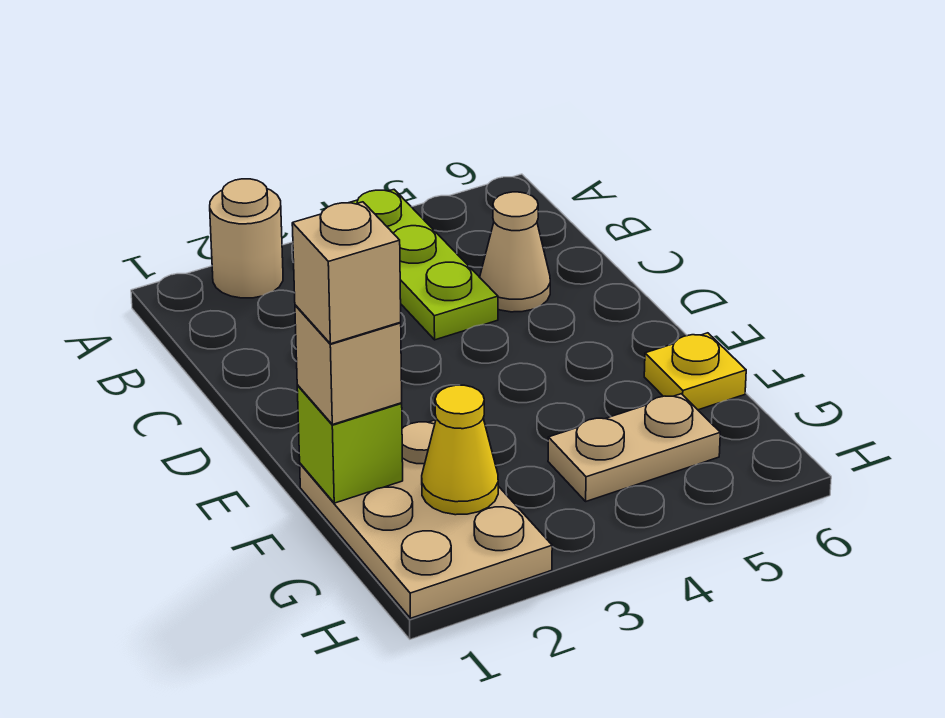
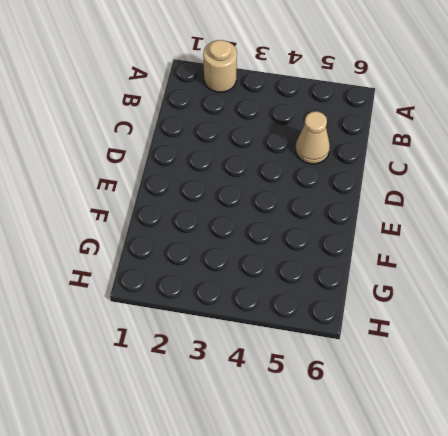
none -> lime 1x3 plate [349,190,498,340]
none -> tan 2x3 plate [300,420,552,618]

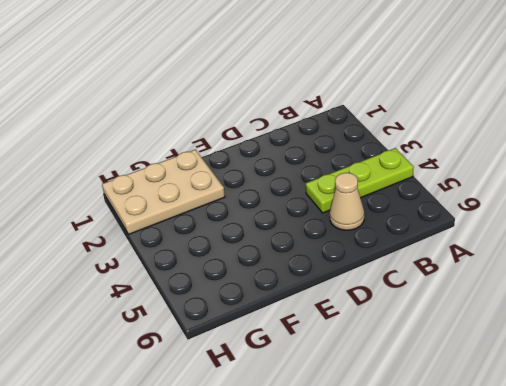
none -> tan 1x1 round brick [210,179,283,298]
none -> yellow 1x1 plate [644,333,746,410]

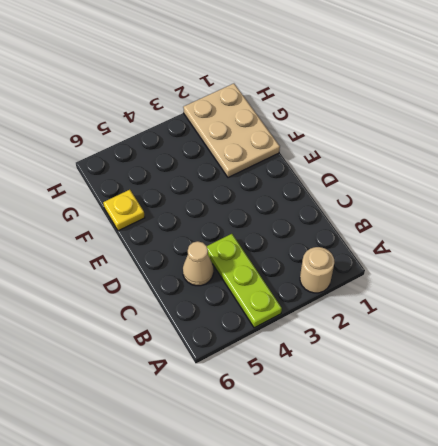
none -> tan 1x2 plate [548,394,720,501]
none -> lime 1x1 brick [297,386,403,503]

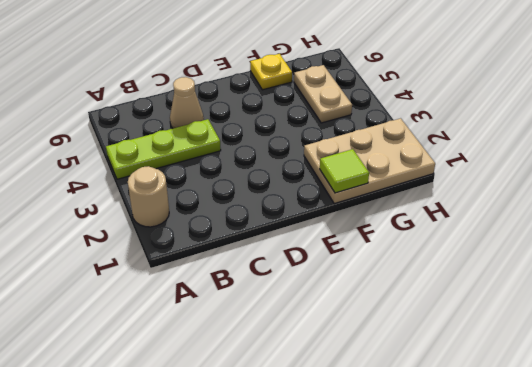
lime 1x1 tile [320,149,369,193] -> lime 1x1 brick [297,386,403,503]
none -> yellow 1x1 cone [422,385,498,515]
none -> tan 1x1 brick [295,305,402,425]

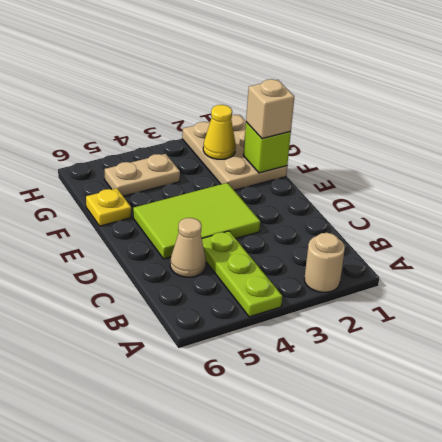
lime 2x3 tile [133,183,260,259] -> none
none -> tan 1x1 brick [292,202,401,344]

